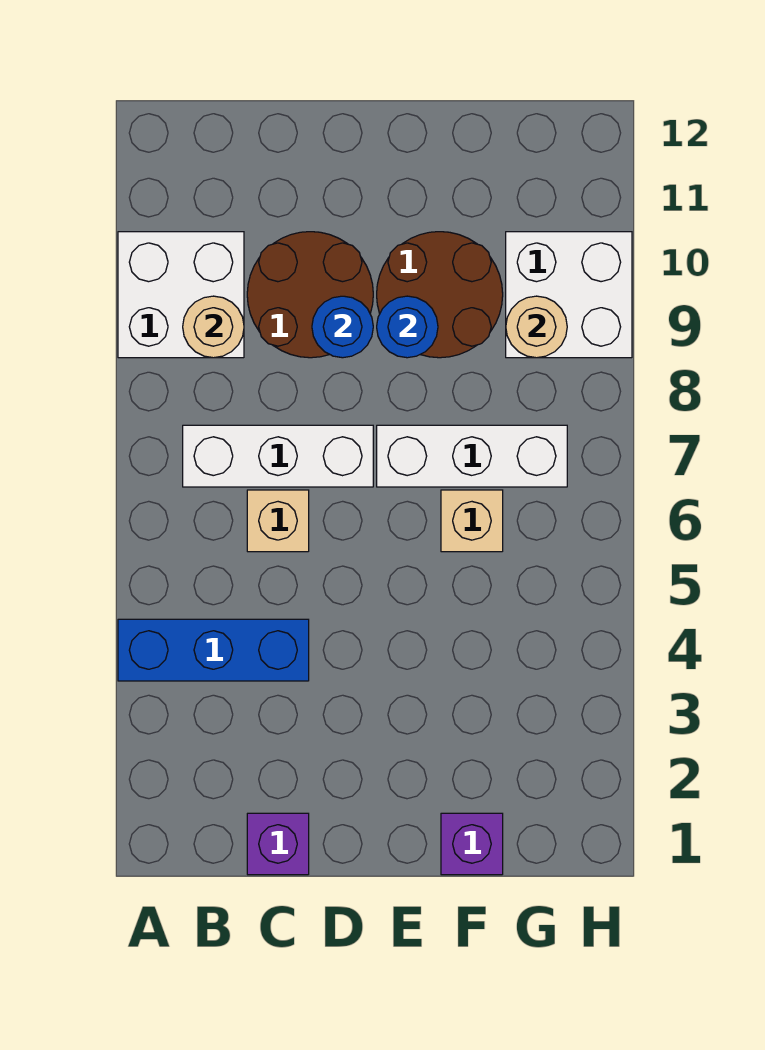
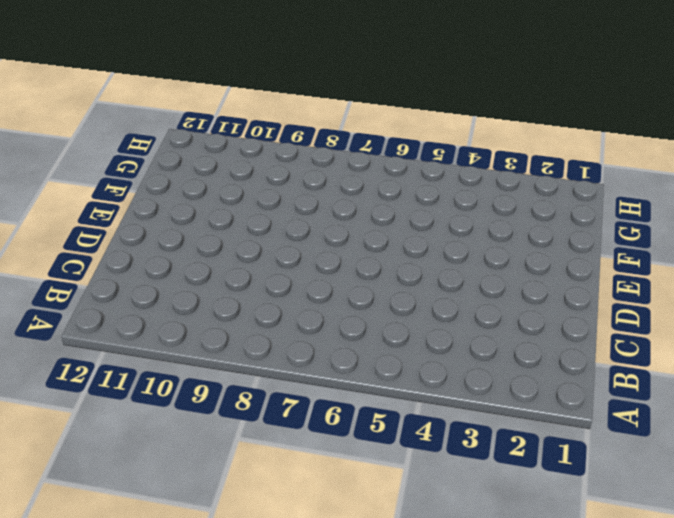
none -> blue 1x3 brick [118,619,309,681]
none -> white 2x2 brick [118,232,244,358]
none -> white 1x3 brick [183,425,373,487]

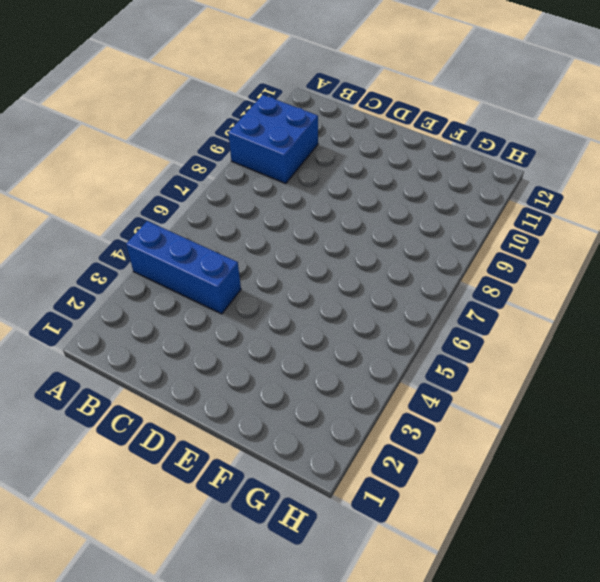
blue 2x2 brick [228,95,318,183] -> white 2x2 brick [118,232,244,358]
none -> white 1x3 brick [183,425,373,487]
none -> purple 1x1 brick [247,813,309,875]
none -> tan 1x1 brick [247,490,309,552]

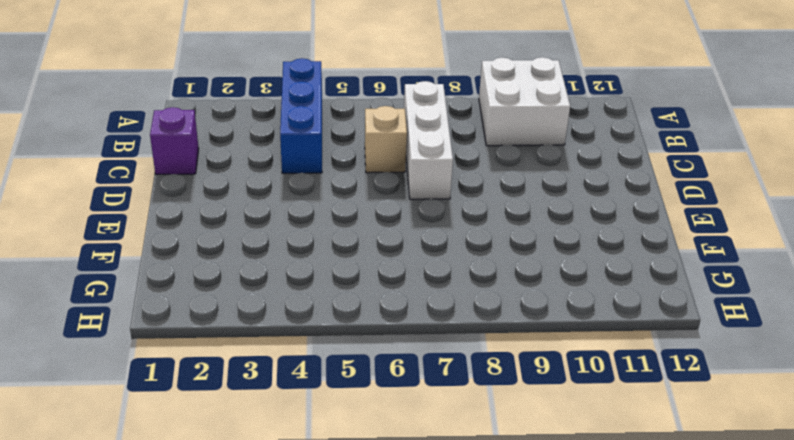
none -> brown 2x2 round brick [247,232,373,358]
none -> white 1x3 brick [377,425,567,487]
none -> brown 2x2 round brick [377,232,503,358]

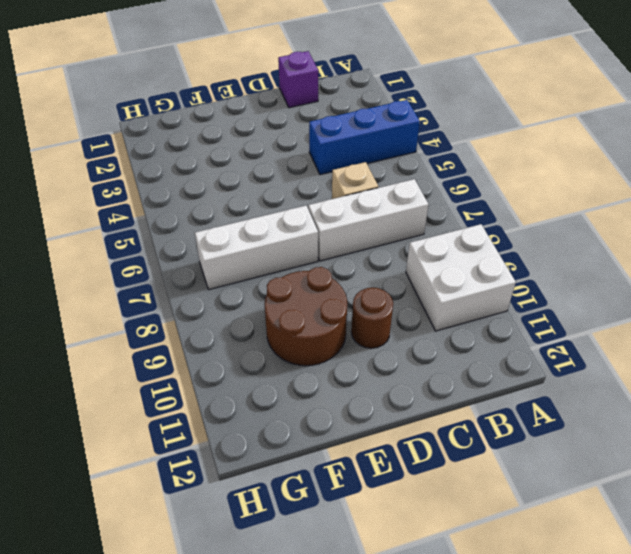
brown 1x1 round brick [351,287,393,348] -> brown 2x2 round brick [247,232,373,358]
none -> purple 1x1 brick [441,813,503,875]
none -> tan 1x1 brick [441,490,503,552]
none -> white 2x2 brick [506,232,632,358]

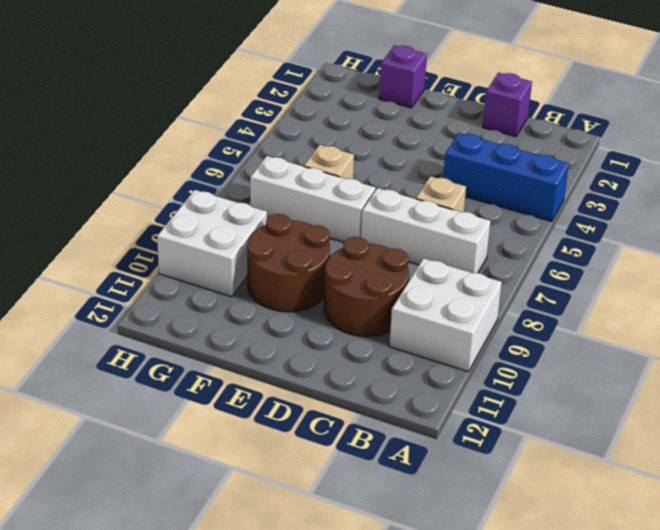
none -> tan 1x1 round brick [183,296,244,358]
none -> blue 1x1 round brick [312,296,373,358]
none -> blue 1x1 round brick [377,296,438,358]

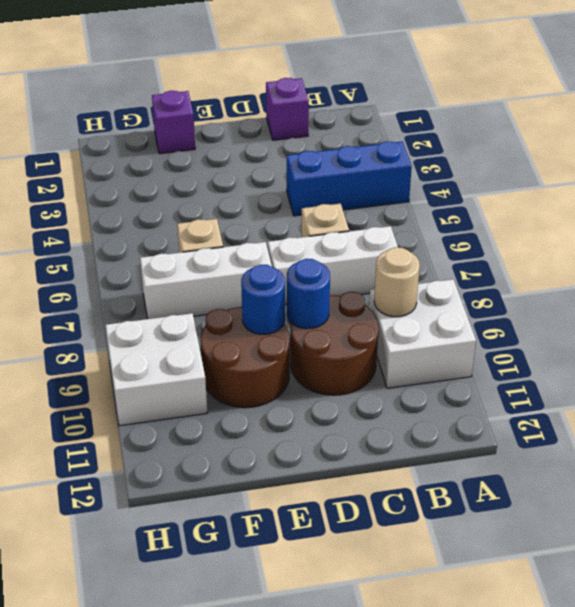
none -> tan 1x1 round brick [506,296,567,358]

